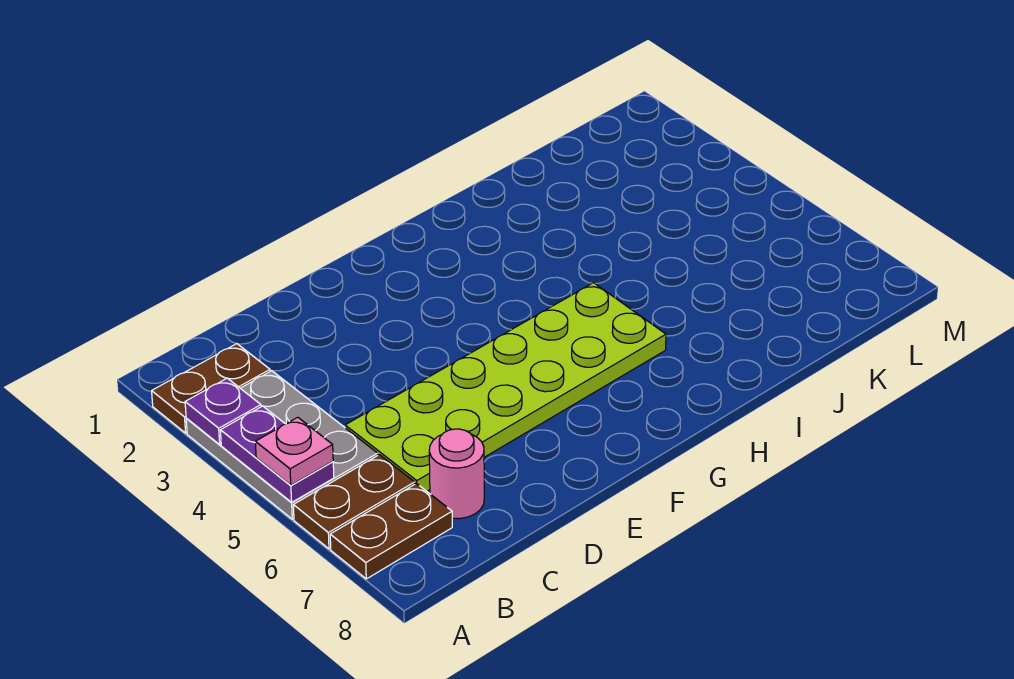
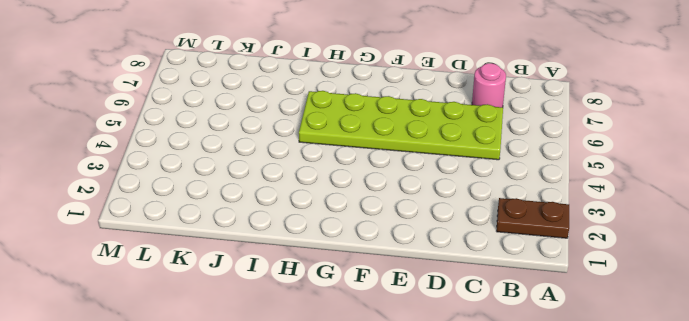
none -> grey 2x3 plate [186,371,378,519]
none -> brown 1x2 plate [293,455,415,549]

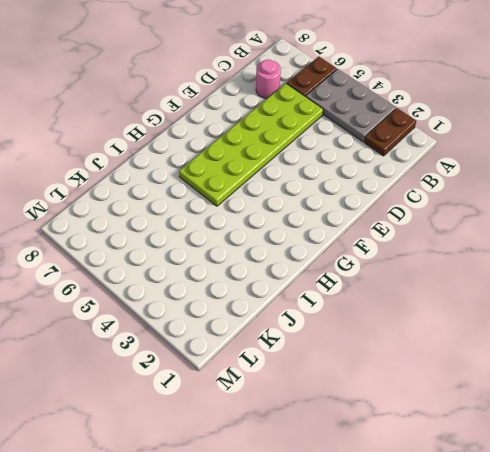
none -> brown 1x2 plate [330,483,452,579]
none -> purple 1x1 plate [185,378,261,444]

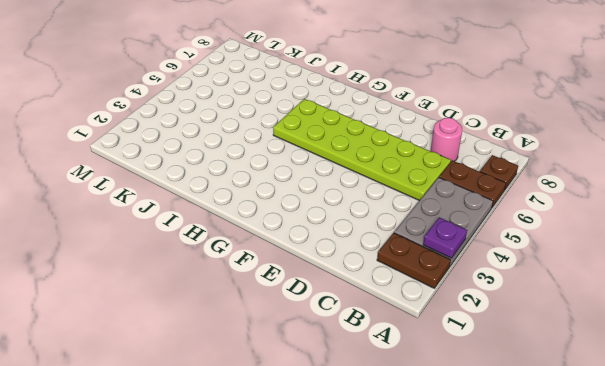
brown 1x1 plate [480,155,518,189] -> brown 1x2 plate [330,483,452,579]
none -> purple 1x2 plate [220,406,334,502]
none -> pink 1x1 plate [255,417,333,485]

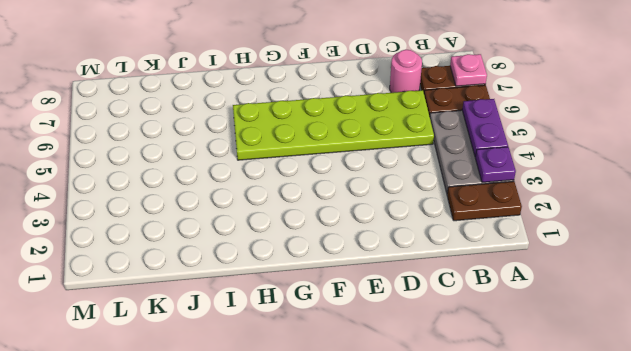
pink 1x1 plate [450,54,487,86] -> pink 1x1 plate moved to [255,417,333,485]

